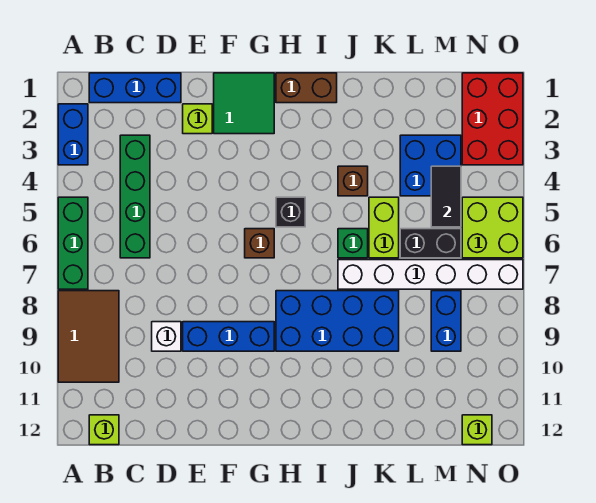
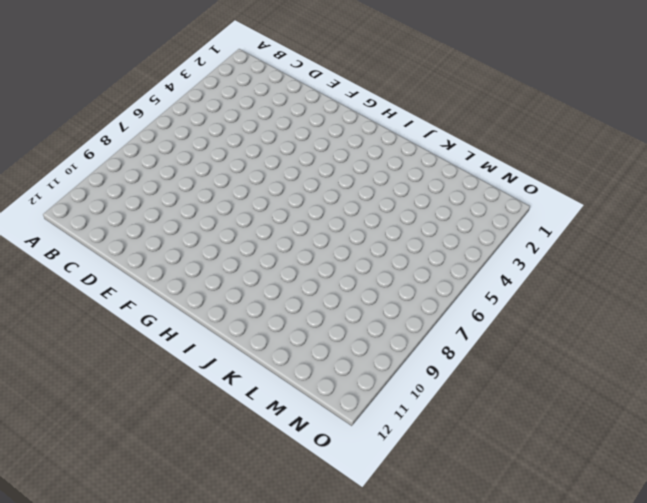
none -> blue 1x2 brick [58,104,88,165]
none -> green 1x3 brick [58,197,88,289]
none -> brown 2x3 tile [58,291,119,382]

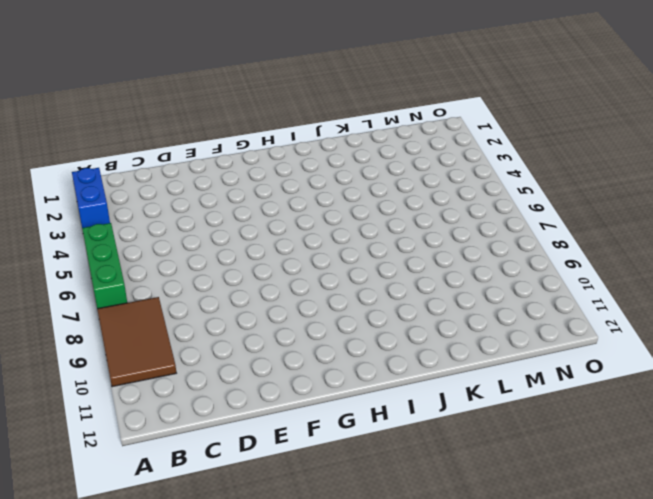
none -> blue 1x3 brick [89,73,181,103]
none -> lime 1x1 brick [89,415,119,445]
none -> green 1x4 brick [120,135,150,258]

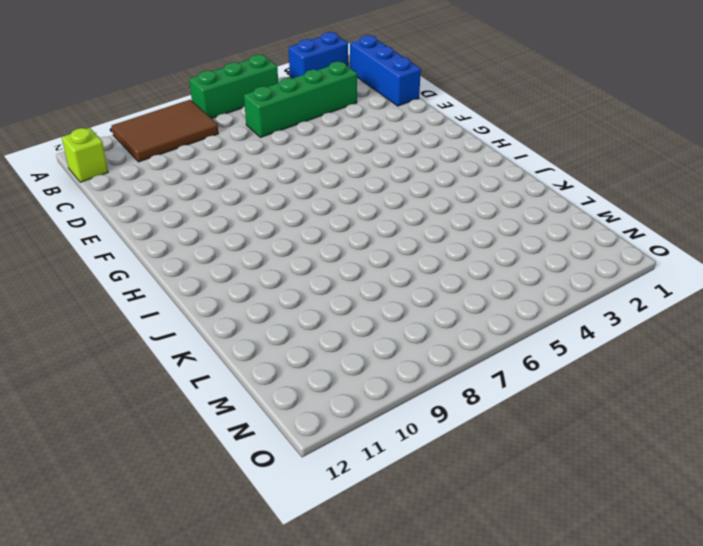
none -> white 1x1 brick [152,322,181,351]
none -> lime 1x1 brick [183,104,212,134]
none -> blue 1x3 brick [183,322,274,351]

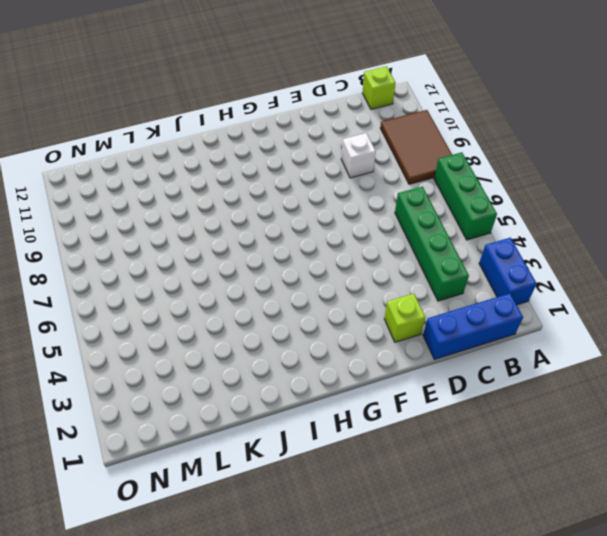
none -> blue 1x3 brick [183,322,274,351]
none -> green 2x2 tile [214,73,274,134]
none -> brown 1x1 brick [245,229,274,258]

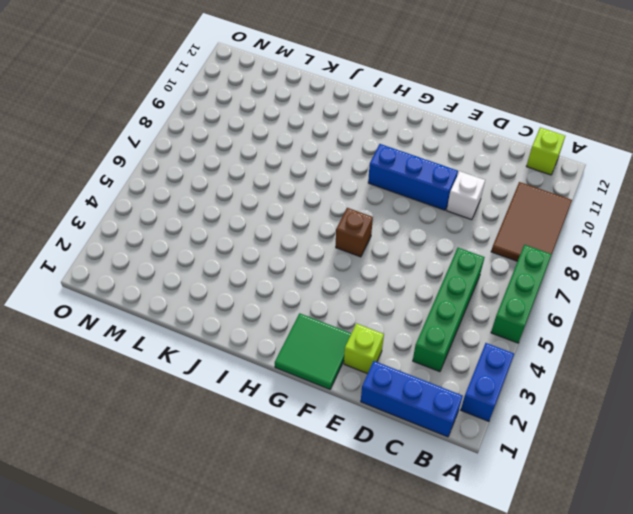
none -> brown 1x2 brick [276,73,337,103]
none -> black 1x1 brick [276,197,305,227]
none -> blue 2x4 brick [276,291,399,351]

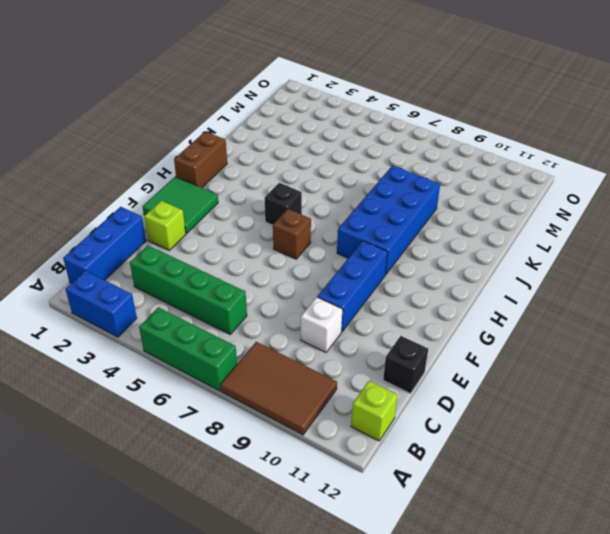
black 1x1 brick [383,336,428,394] -> none
none -> brown 1x1 brick [338,166,368,196]
none -> green 1x1 brick [338,229,368,258]
none -> white 1x6 brick [338,260,523,289]

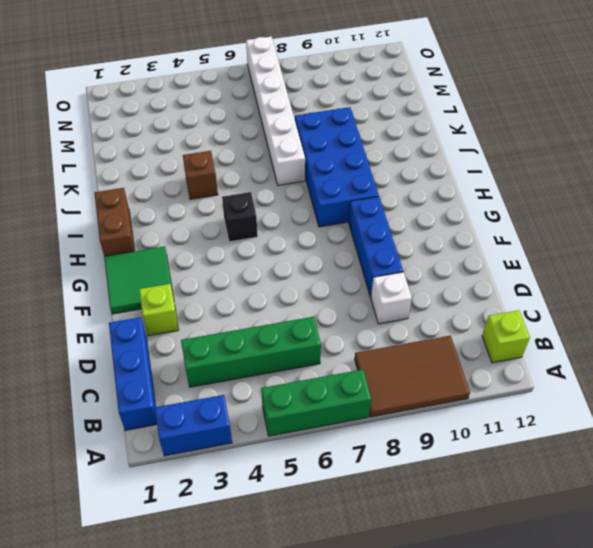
none -> brown 1x1 brick [245,229,274,258]
none -> green 1x1 brick [338,229,368,258]
none -> lime 1x2 brick [369,197,399,258]

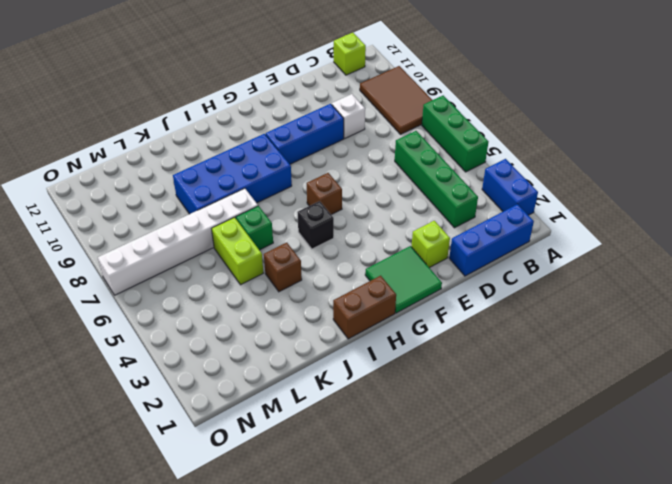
none -> blue 2x2 brick [400,135,461,196]
none -> black 1x2 brick [400,229,461,258]
none -> blue 1x2 brick [431,291,461,351]

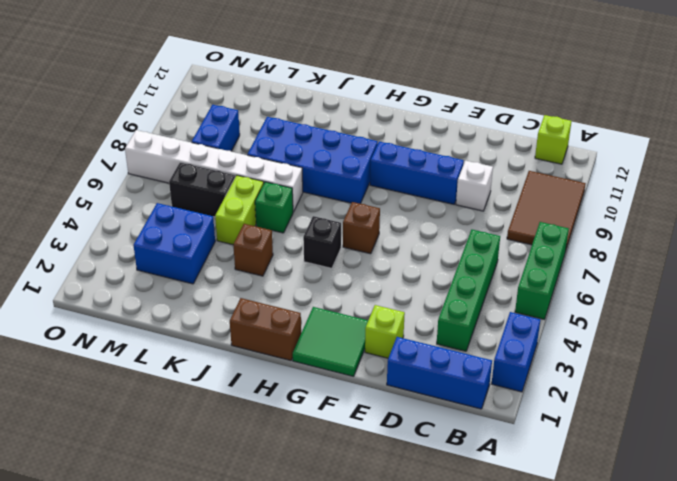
none -> red 2x3 brick [462,73,523,165]
none -> lime 2x2 brick [462,197,523,258]
none -> lime 1x1 brick [462,415,492,445]

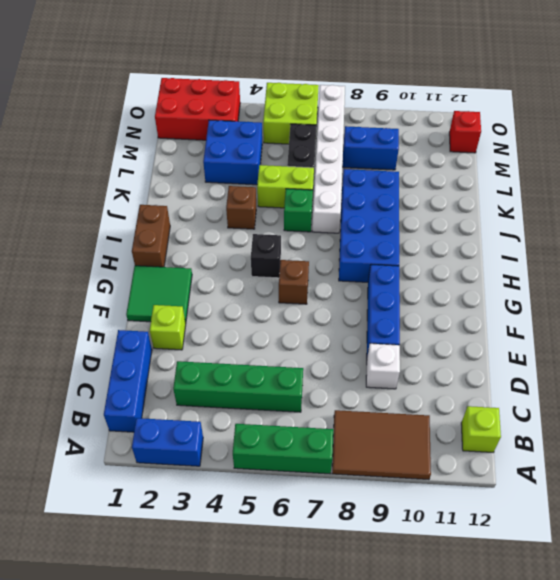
red 1x1 brick [449,111,481,153] -> lime 1x1 brick [462,415,492,445]
none -> black 1x2 tile [431,166,461,227]

